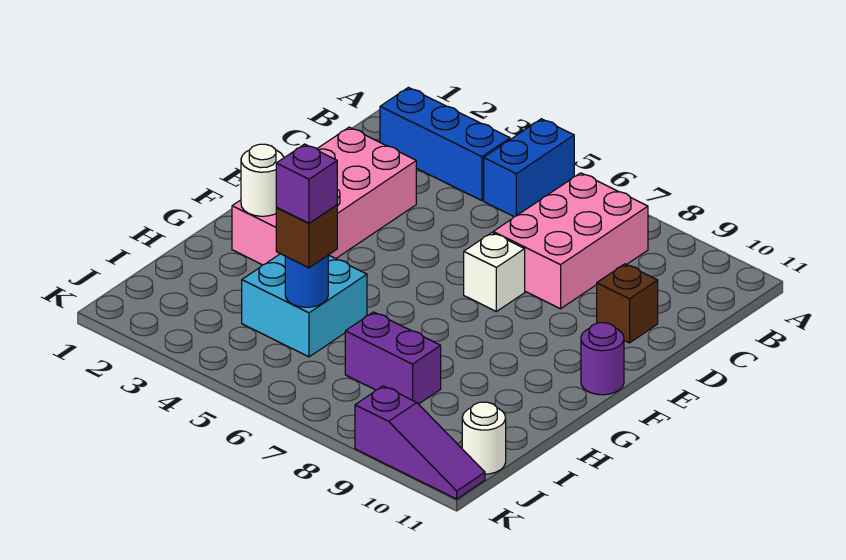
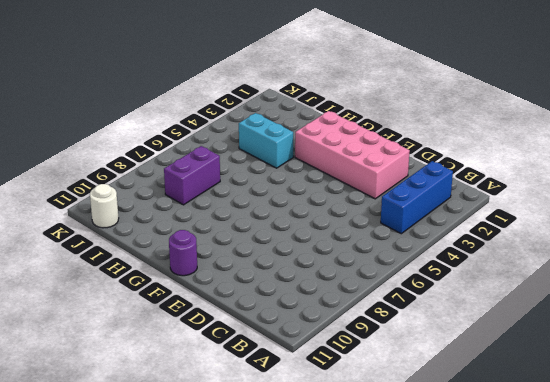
cyan 1x2 brick [239,113,293,168] -> cyan 2x2 brick [242,254,367,357]
none -> blue 1x2 brick [484,119,574,217]
none -> pink 2x3 brick [493,173,648,309]
none -> brown 1x1 brick [597,264,658,343]

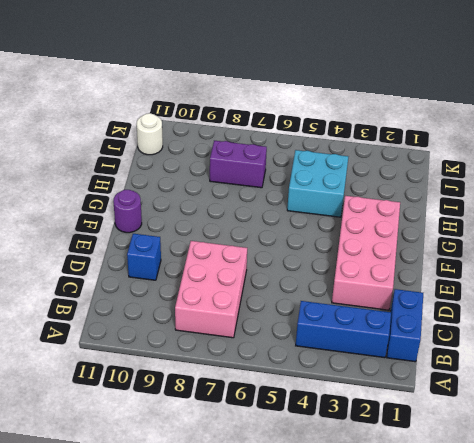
blue 1x2 brick [387,289,423,362] -> blue 1x2 brick moved to [484,119,574,217]
blue 1x1 brick [127,234,161,280] -> brown 1x1 brick [597,264,658,343]
none -> white 1x1 brick [464,233,525,311]
none -> purple 1x3 slope [355,386,485,499]
none -> white 1x1 round brick [241,144,284,216]

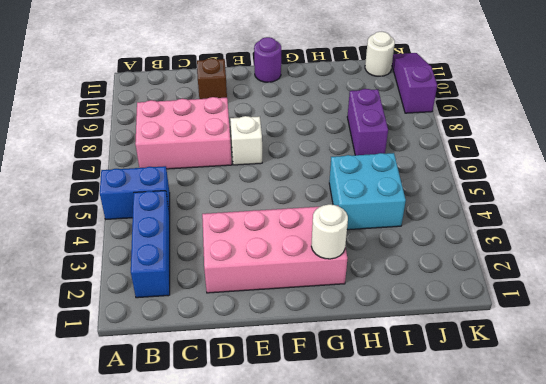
none -> blue 1x1 round brick [285,256,328,307]
none -> brown 1x1 brick [276,205,337,268]
none -> purple 1x1 brick [276,144,337,223]

